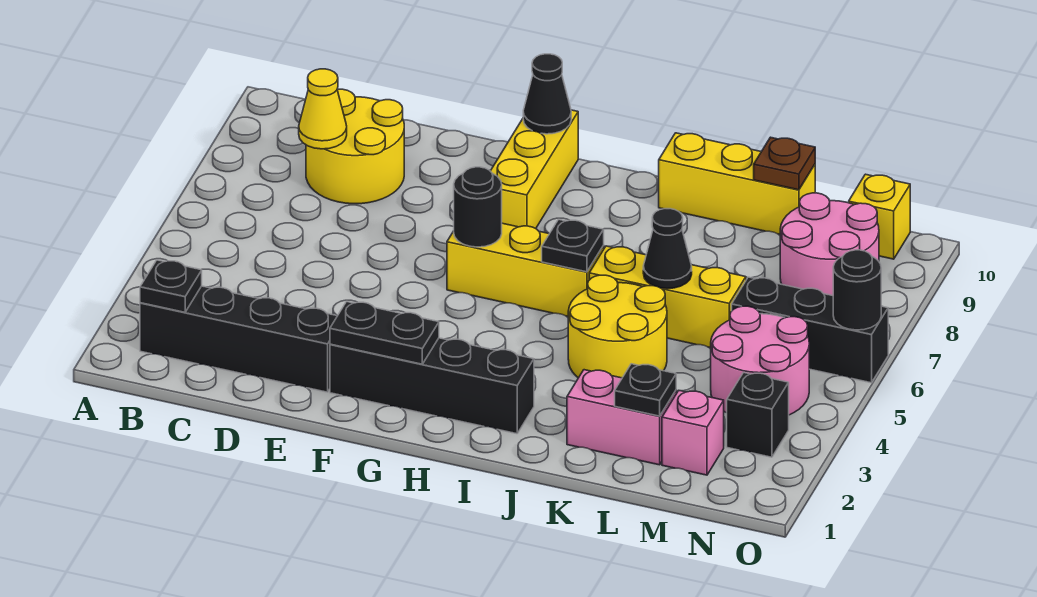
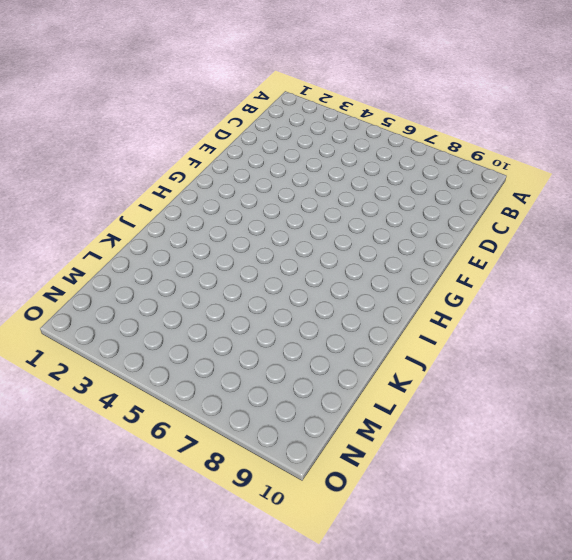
none -> black 1x4 brick [140,286,337,392]
none -> yellow 2x2 round brick [306,89,404,204]
none -> black 1x4 brick [330,338,534,434]

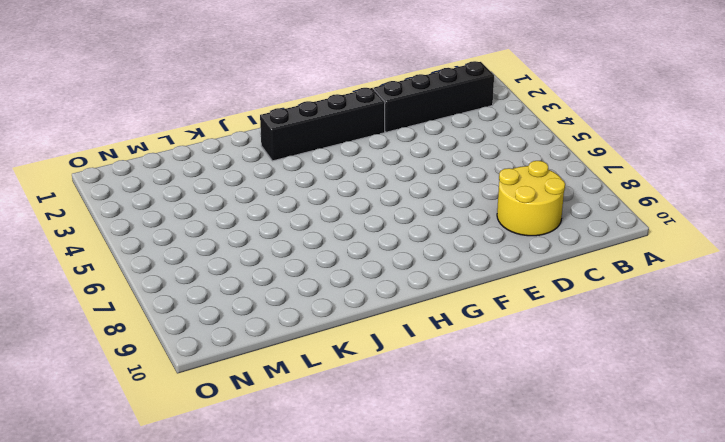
none -> yellow 1x3 brick [447,223,604,316]
none -> yellow 1x3 brick [491,110,578,229]
none -> yellow 2x2 round brick [568,275,667,378]

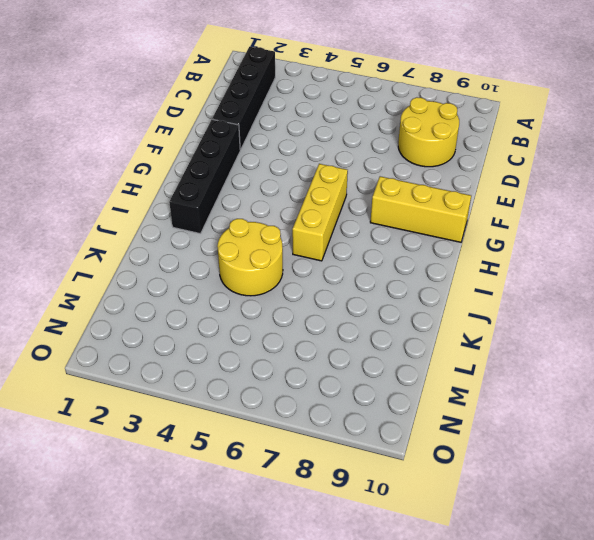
none -> yellow 1x3 brick [589,246,746,348]
none -> yellow 1x3 brick [659,133,815,234]
none -> pink 1x2 brick [567,370,676,465]

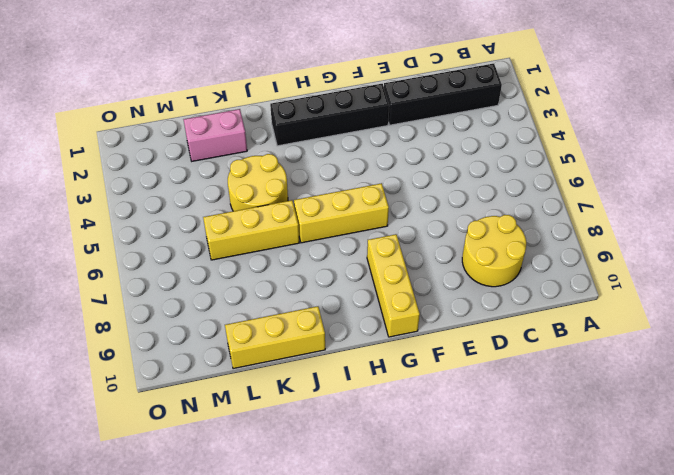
none -> pink 1x1 brick [662,390,724,475]
none -> pink 2x2 round brick [711,306,809,415]
none -> black 1x3 brick [732,277,888,383]

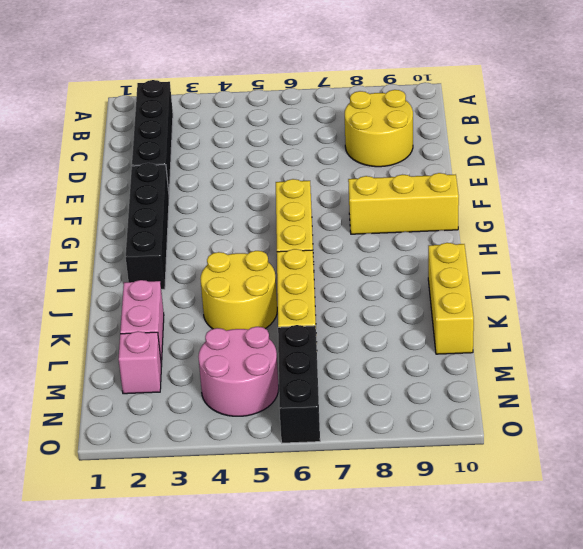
none -> pink 2x2 round brick [780,193,879,296]
none -> black 1x1 brick [727,372,789,457]
none -> yellow 1x1 brick [849,174,910,259]

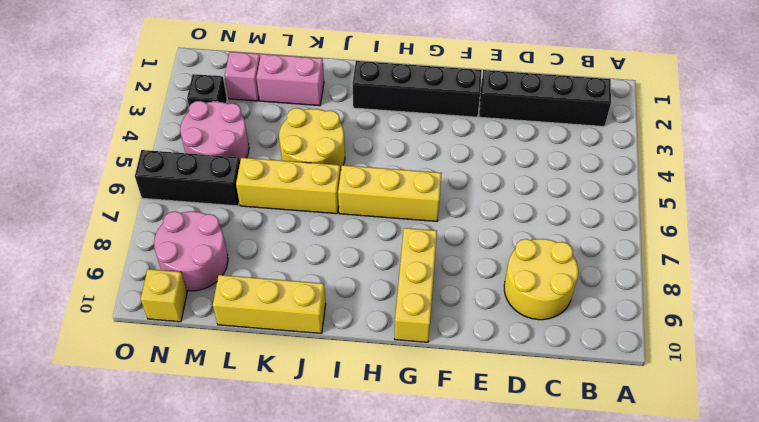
none -> black 1x1 plate [140,260,202,312]
none -> yellow 1x1 cone [299,69,347,149]
none -> black 1x2 plate [330,302,439,364]

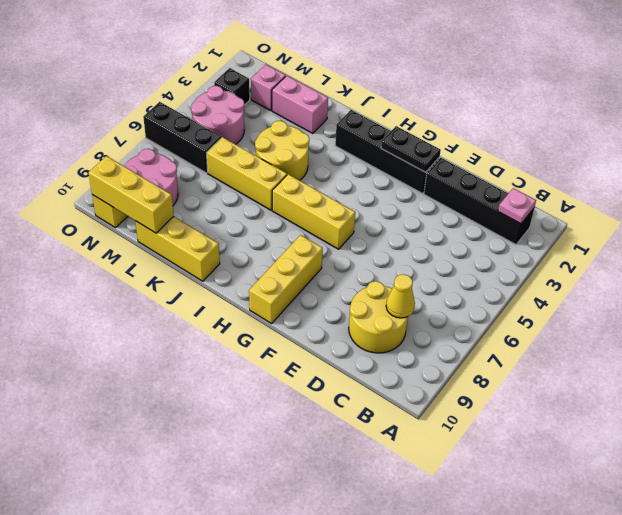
pink 1x1 plate [498,188,536,224] -> black 1x1 plate [140,260,202,312]
yellow 1x3 brick [89,156,174,233] -> brown 1x1 plate [754,137,815,190]
none -> black 1x1 round brick [454,167,502,247]
none -> black 1x1 cone [523,54,571,134]
none -> black 1x1 plate [542,220,604,272]

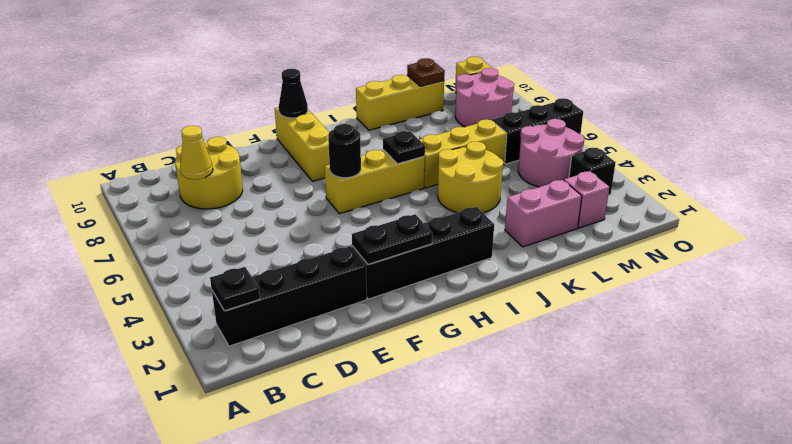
none -> black 1x1 cone [643,209,692,289]
none -> black 1x1 plate [615,364,676,416]
none -> black 1x1 round brick [833,250,881,330]

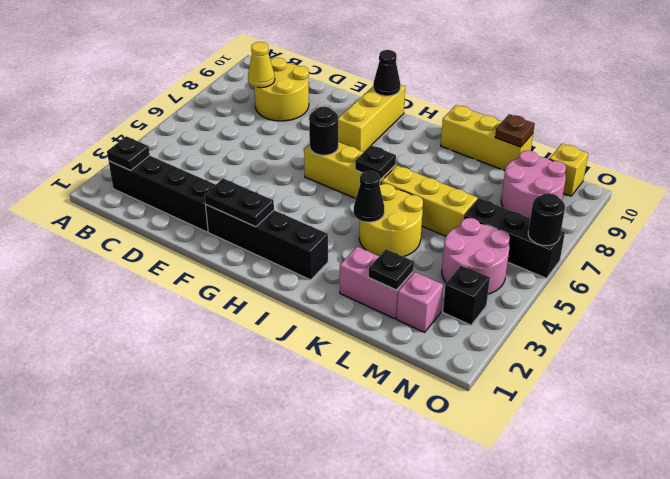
black 1x1 cone [354,171,384,222] -> black 1x1 cone moved to [643,209,692,289]

